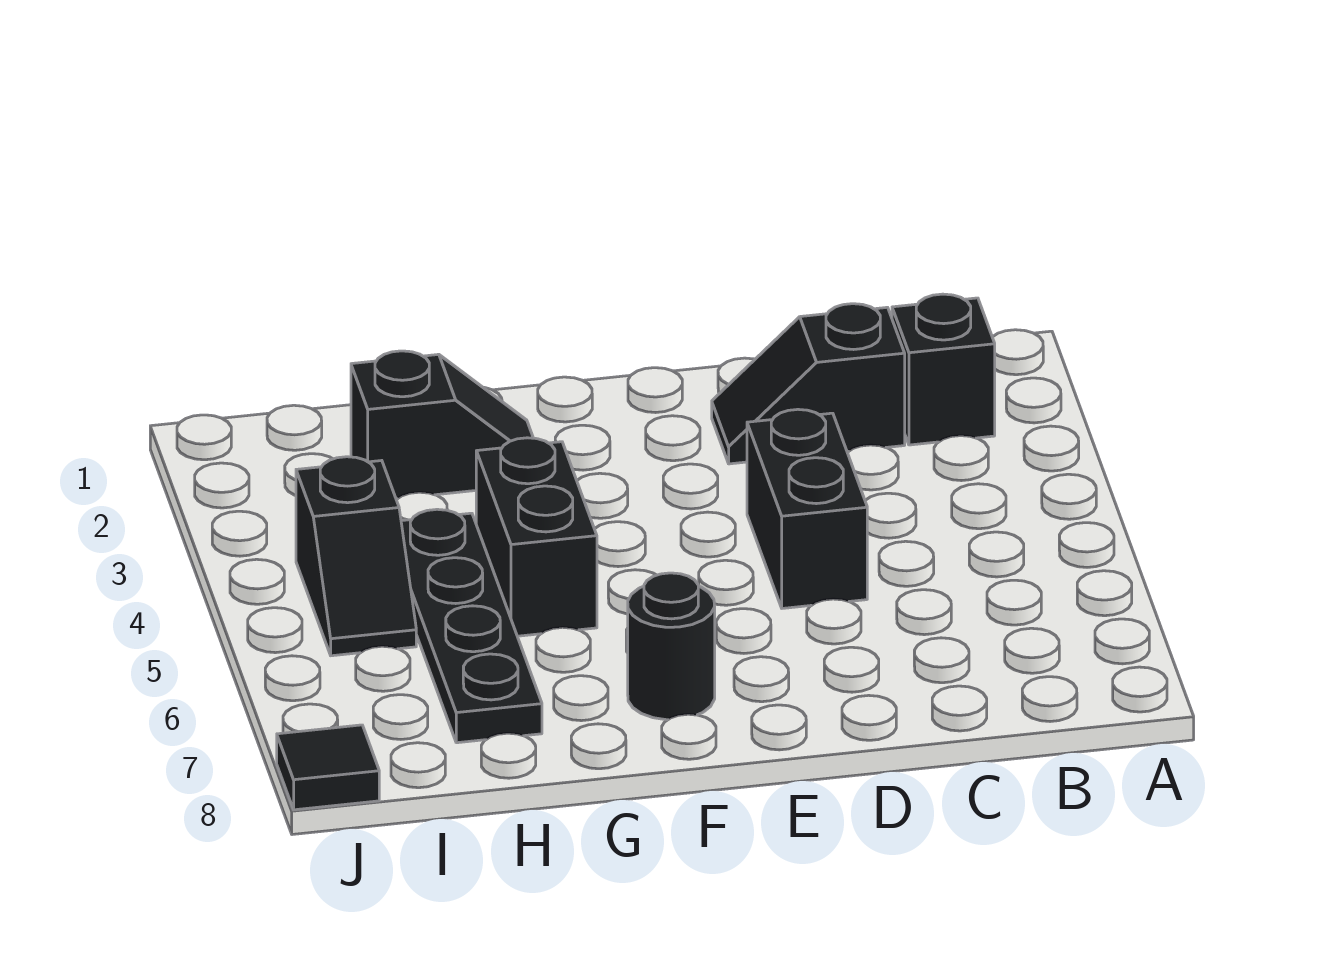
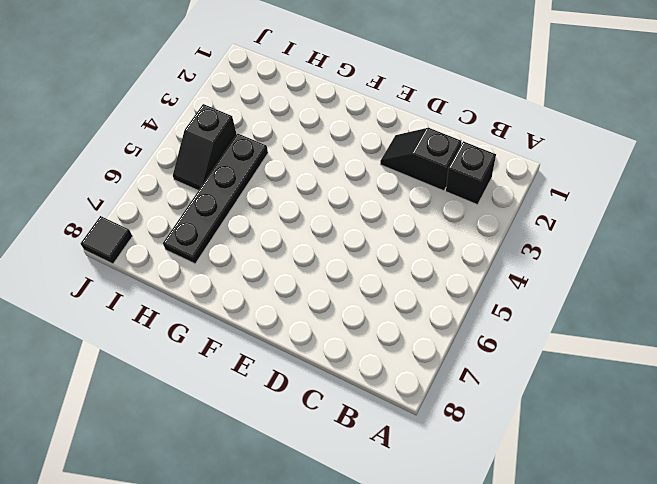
none -> black 1x2 brick [747,409,867,608]
none -> black 1x1 round brick [628,573,715,720]

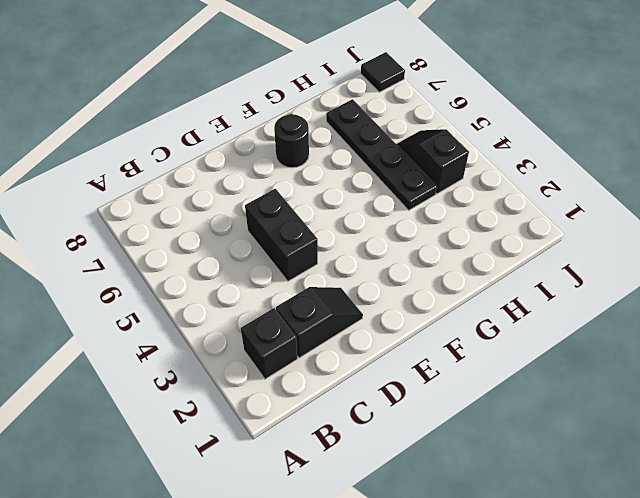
none -> black 1x2 slope [351,351,533,499]
none -> black 1x2 brick [476,438,597,636]

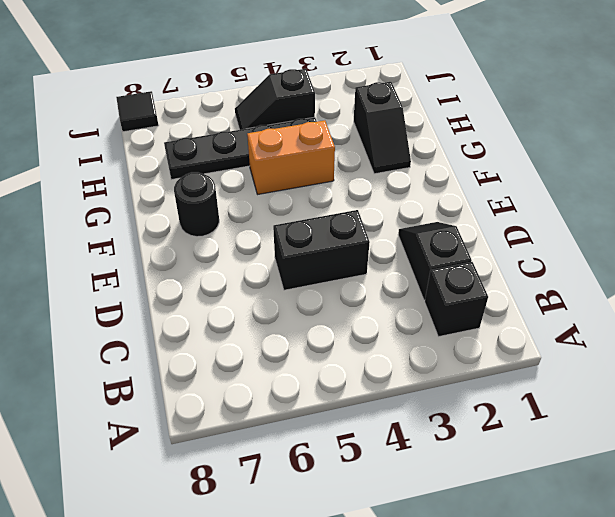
orange 1x2 brick [247,120,335,194] -> black 1x2 brick [476,438,597,636]

